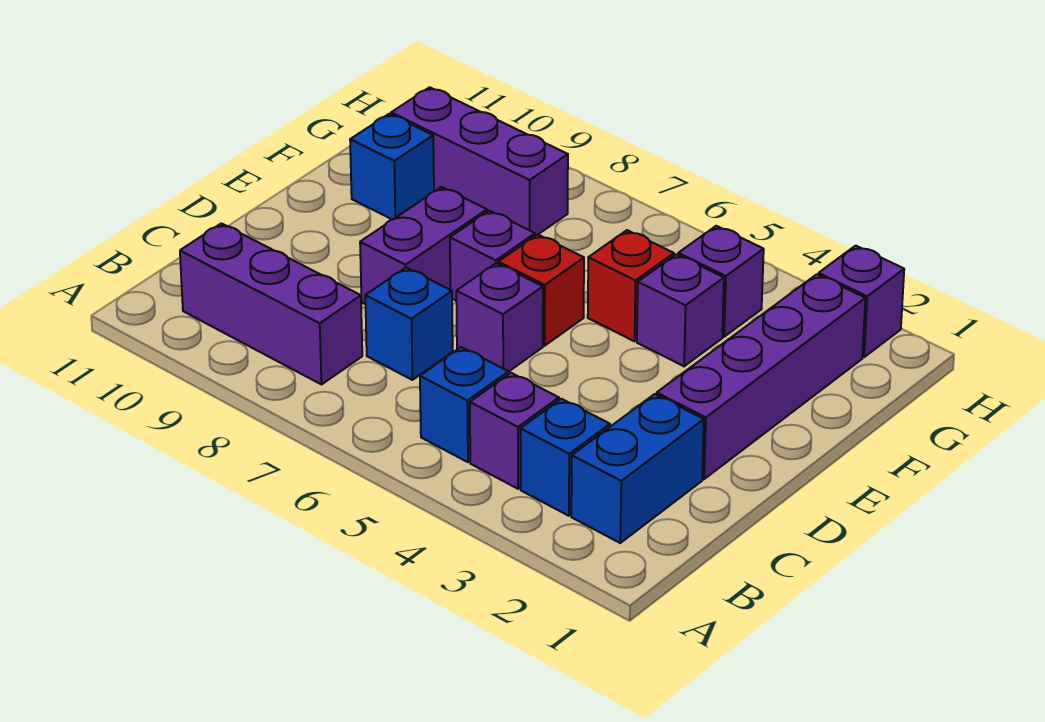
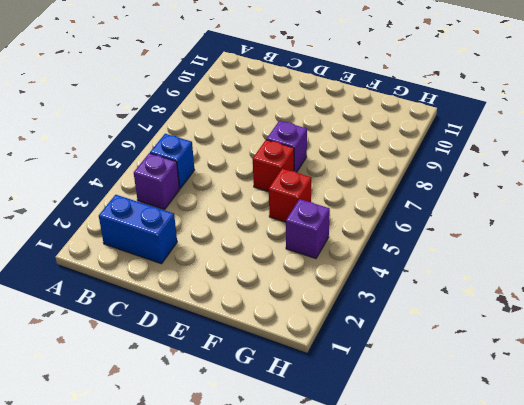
none -> blue 1x1 brick [520,399,610,516]
none -> purple 1x3 brick [180,223,362,384]
none -> blue 1x1 brick [365,268,453,380]

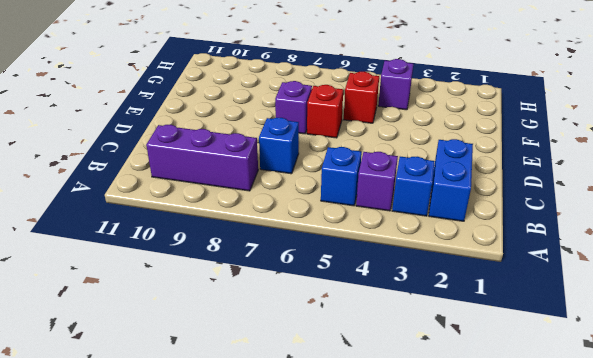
none -> purple 1x4 brick [657,274,865,479]
none -> purple 1x1 brick [456,263,543,372]
none -> purple 1x2 brick [360,187,487,304]

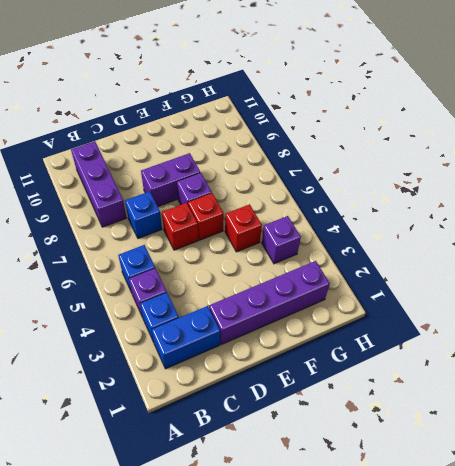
red 1x1 brick [162,203,198,250] -> purple 1x1 brick [456,263,543,372]
none -> purple 1x1 brick [637,254,724,366]
none -> blue 1x1 brick [350,114,434,219]
none -> purple 1x3 brick [391,87,568,236]

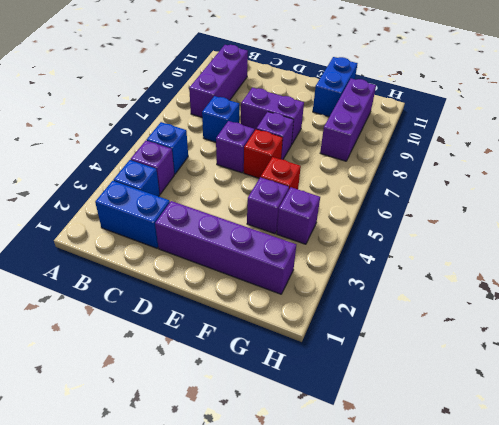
blue 1x2 brick [313,57,358,117] -> blue 1x1 brick [350,114,434,219]
none -> purple 1x1 brick [818,246,904,357]

